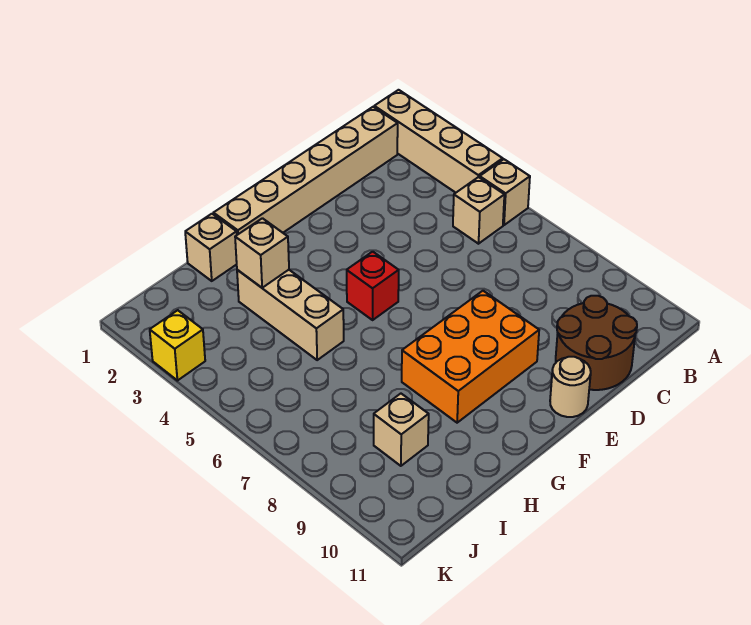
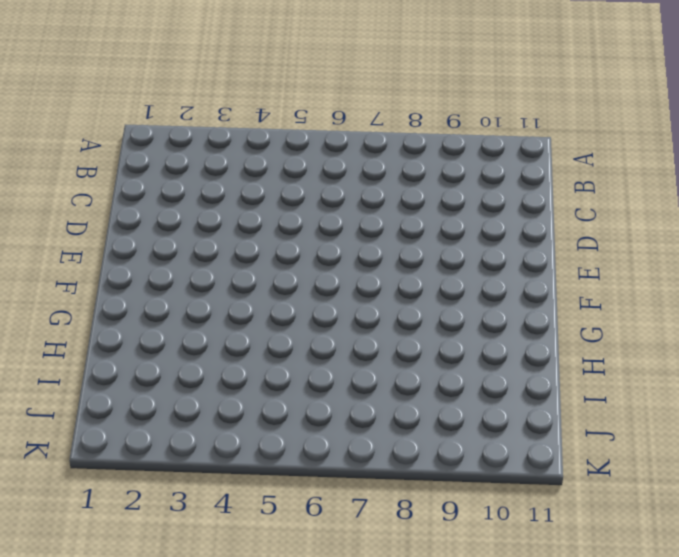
none -> tan 1x4 brick [374,90,503,193]
none -> tan 1x1 brick [480,159,530,225]
none -> tan 1x6 brick [213,107,398,235]

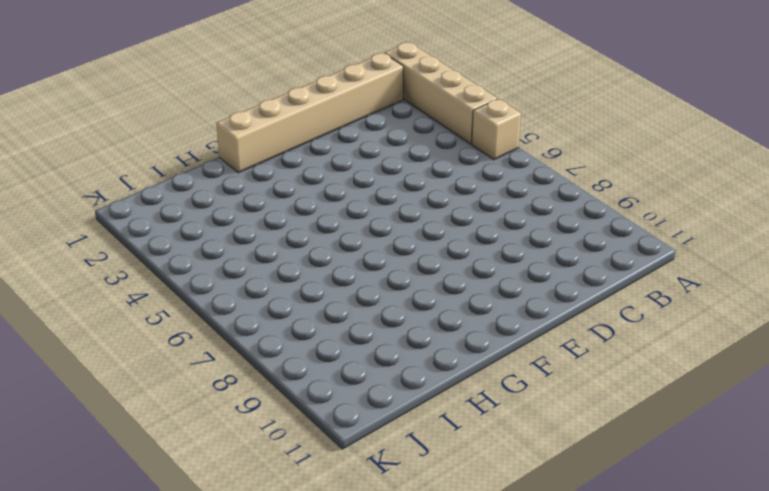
none -> tan 1x1 brick [453,177,504,244]
none -> brown 2x2 round brick [556,296,637,390]
none -> orange 2x3 brick [402,291,539,423]

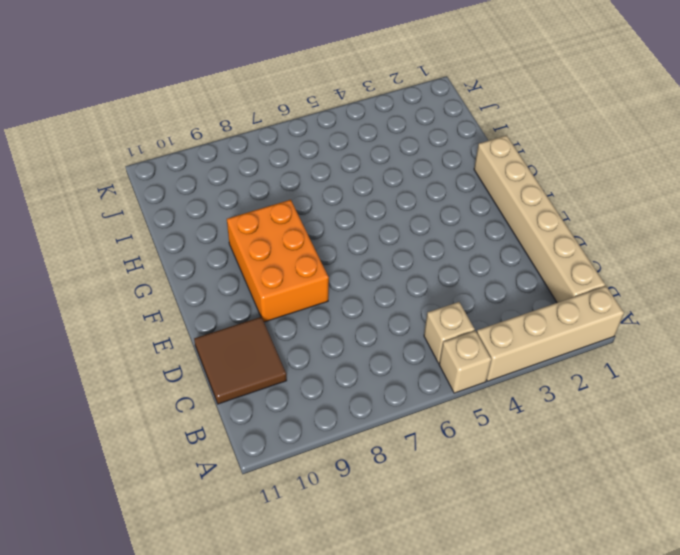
brown 2x2 tile [194,317,287,404] -> brown 2x2 round brick [556,296,637,390]
none -> tan 1x1 round brick [550,357,591,417]
none -> red 1x1 brick [347,252,399,320]
none -> tan 1x1 brick [185,214,237,281]

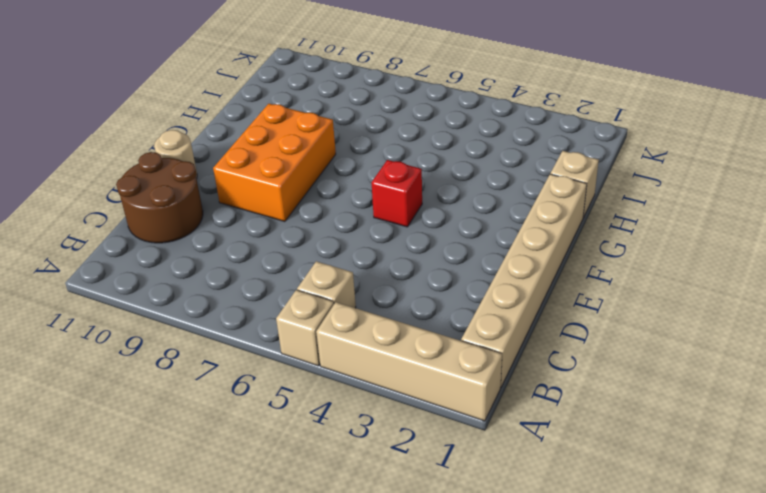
none -> tan 1x3 brick [237,270,344,360]
none -> tan 1x1 brick [374,394,429,466]
none -> yellow 1x1 brick [150,310,205,381]

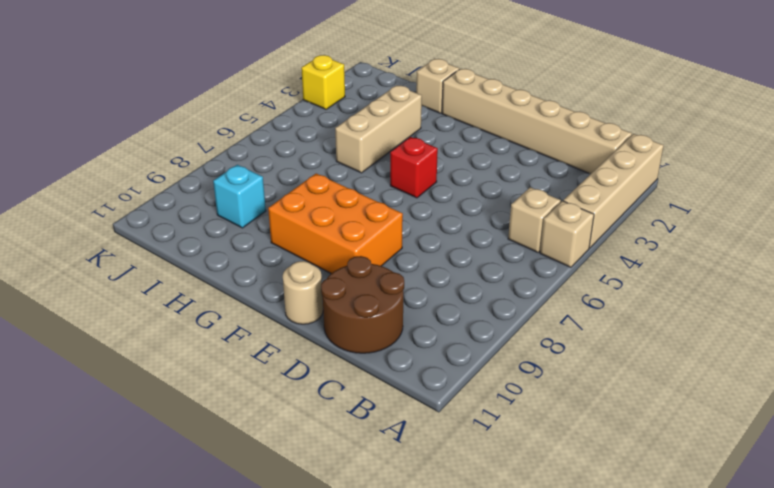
cyan 1x1 brick [213,165,266,228] -> tan 1x1 brick [374,394,429,466]
none -> tan 1x1 brick [235,218,289,288]

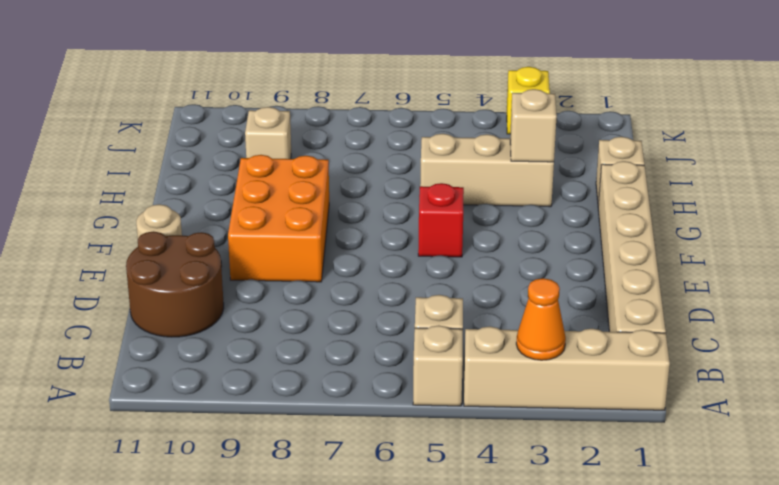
orange 1x1 cone [516,278,566,360] -> none

